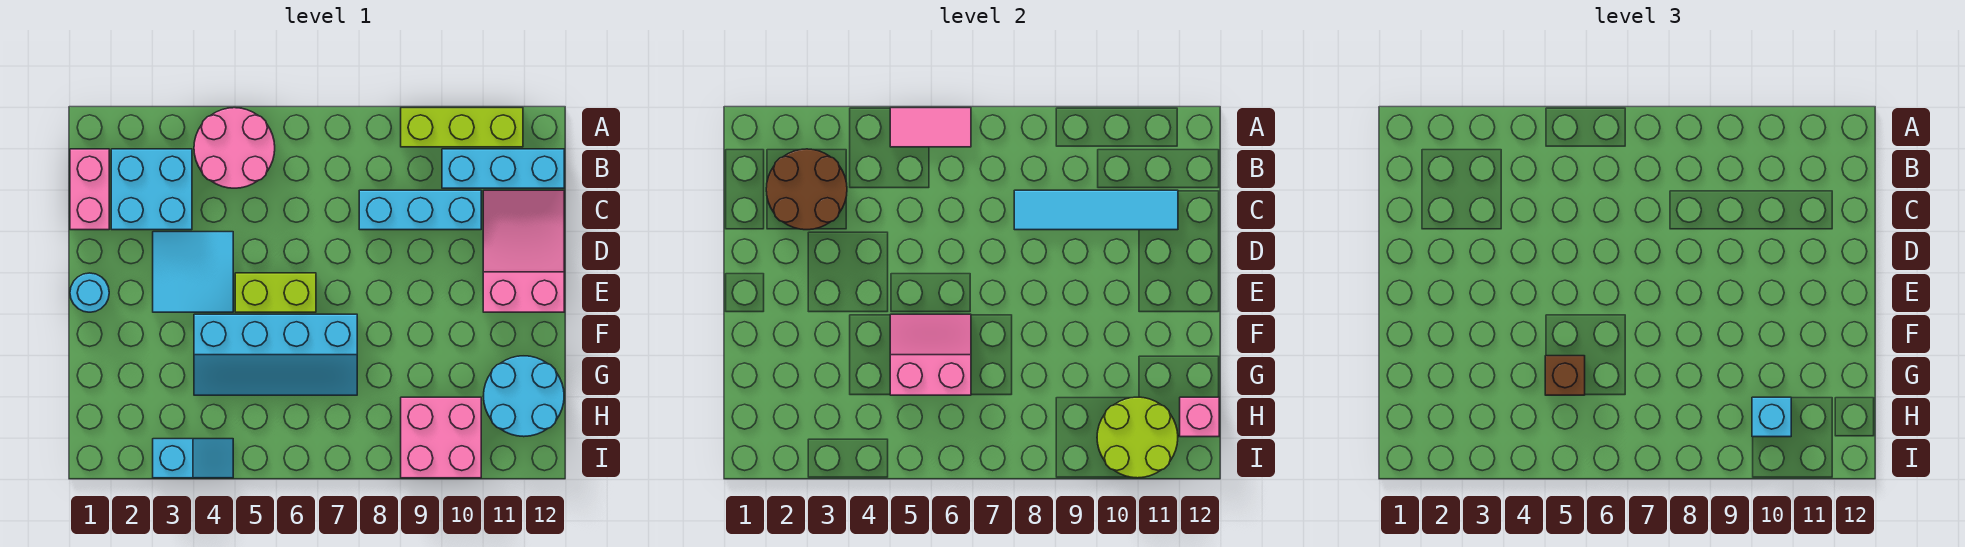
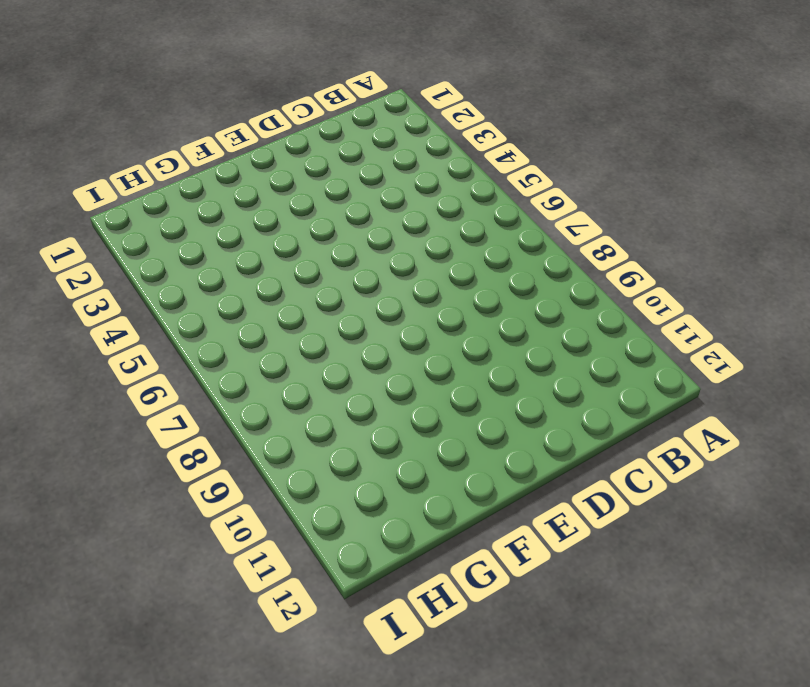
none -> pink 2x2 round brick [194,108,275,188]
none -> lime 1x3 brick [401,108,523,147]
none -> pink 1x2 brick [70,149,109,230]

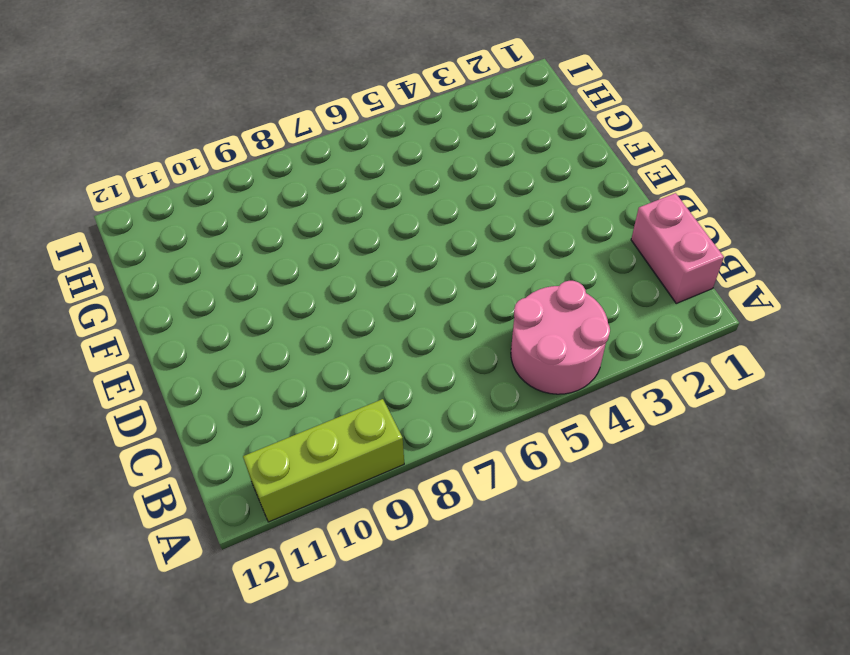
none -> cyan 2x2 brick [111,149,192,230]
none -> cyan 1x3 brick [442,149,564,188]
none -> cyan 1x3 brick [359,190,481,230]

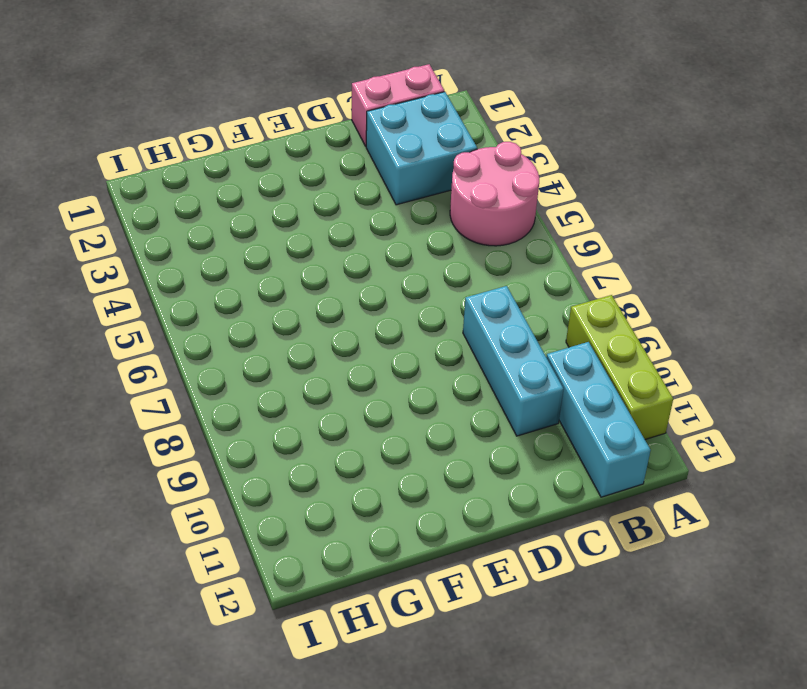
none -> pink 2x3 slope [483,190,564,312]
none -> cyan 2x2 tile [153,232,233,312]
none -> cyan 1x1 round brick [70,273,109,312]

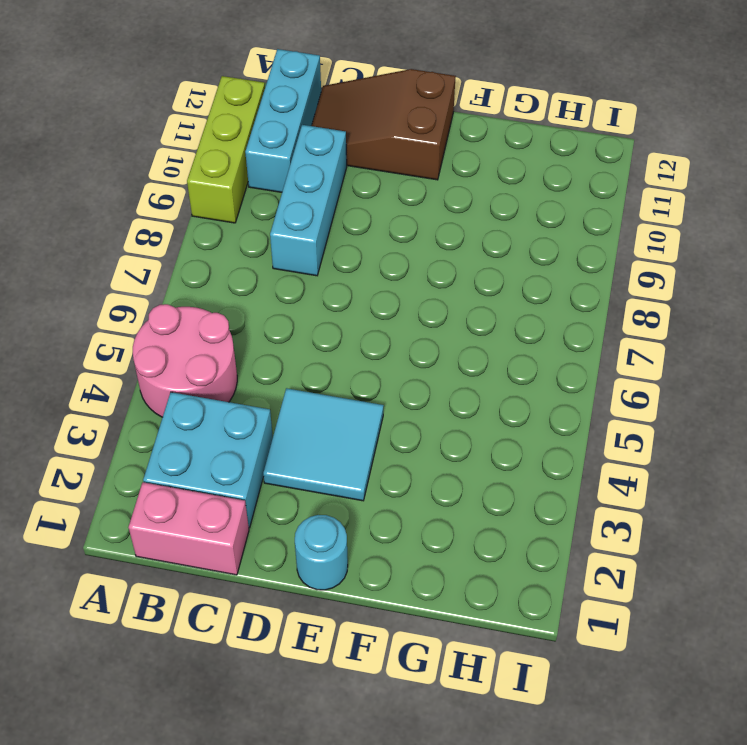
brown 2x3 slope [312,69,456,180] -> pink 2x3 slope [483,190,564,312]
none -> lime 1x2 brick [235,273,316,312]
none -> cyan 2x4 slope [194,314,357,395]
none -> cyan 2x2 round brick [483,356,564,437]

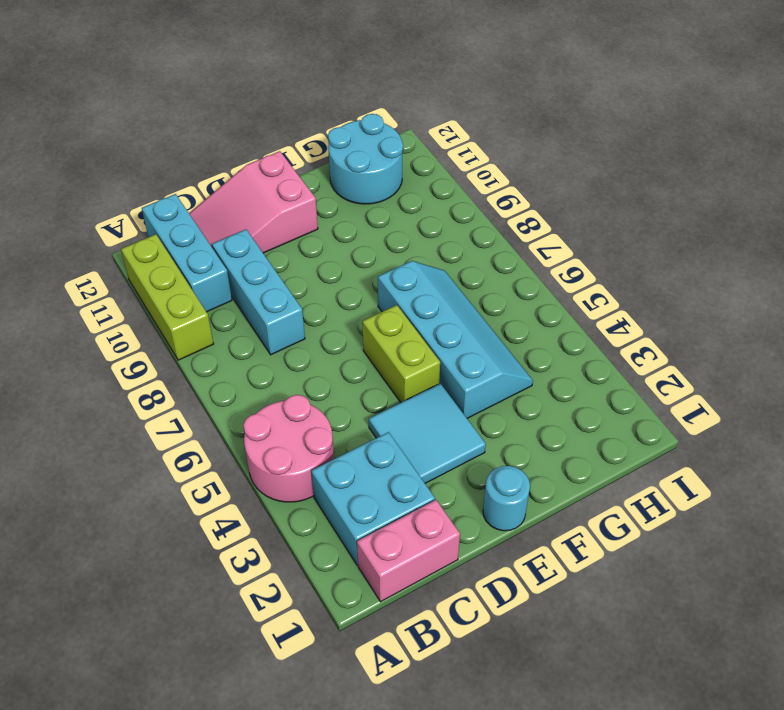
none -> pink 2x2 brick [401,397,481,478]
none -> cyan 1x2 slope [153,439,233,478]
none -> pink 1x2 tile [890,108,971,147]

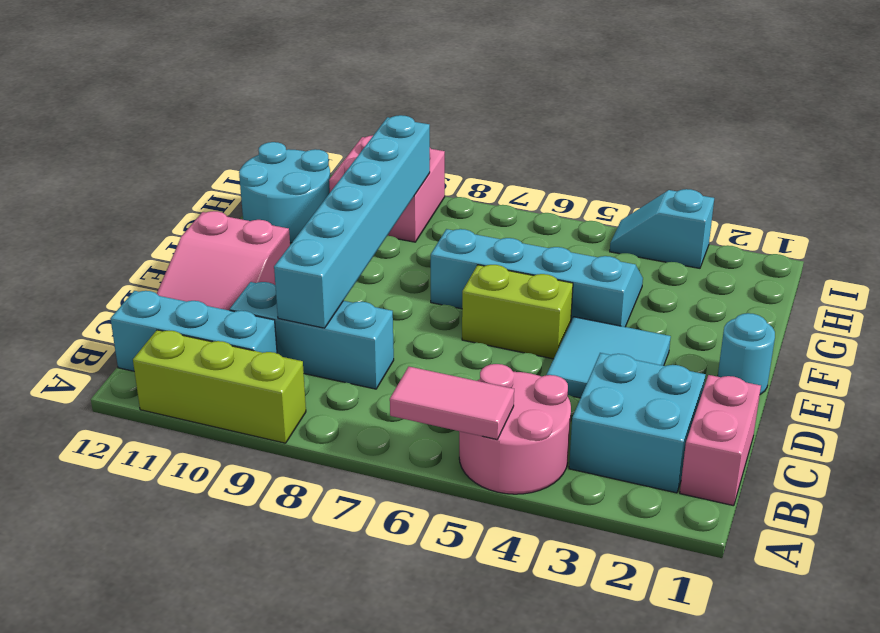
cyan 1x6 brick [274,115,430,328] -> cyan 1x4 tile [1014,190,1178,230]
none -> brown 2x2 round brick [766,149,847,230]
none -> pink 2x2 slope [890,314,971,395]
none -> lime 2x2 round brick [1097,397,1178,478]

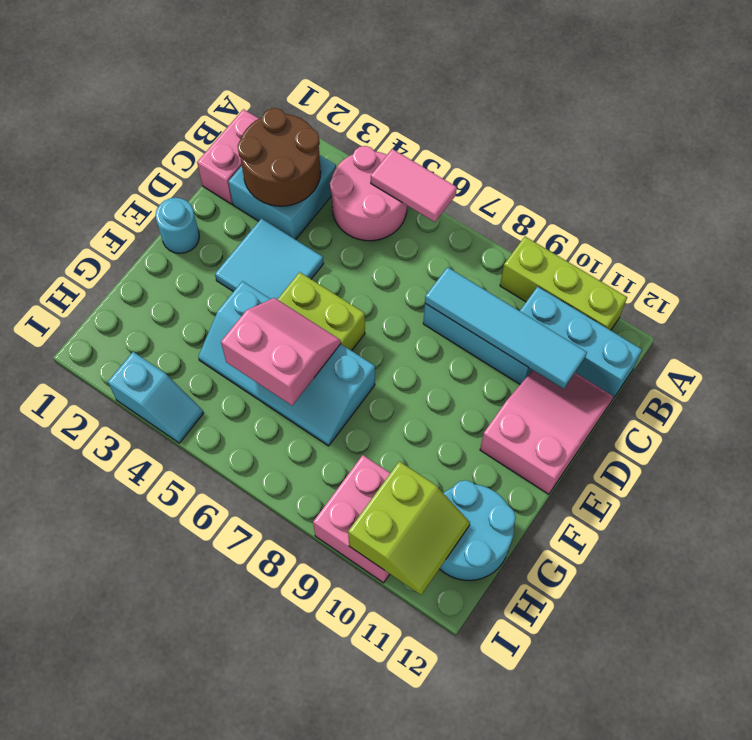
lime 2x2 slope [348,461,470,595] -> lime 2x2 round brick [1097,397,1178,478]
none -> pink 1x1 brick [1180,397,1219,437]
none -> brown 1x1 brick [1545,356,1585,395]
none -> cyan 1x1 brick [1752,397,1791,437]

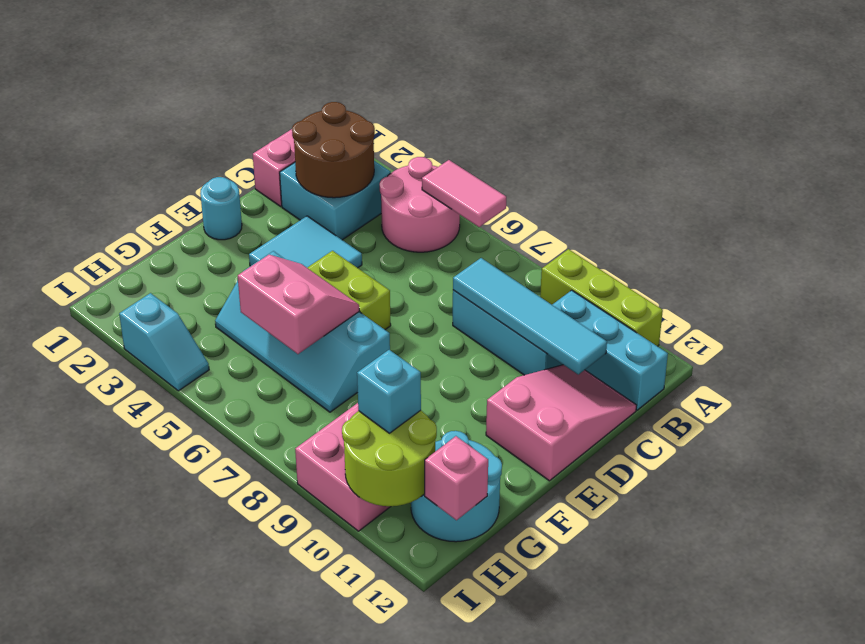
none -> brown 1x1 brick [1545,356,1585,395]

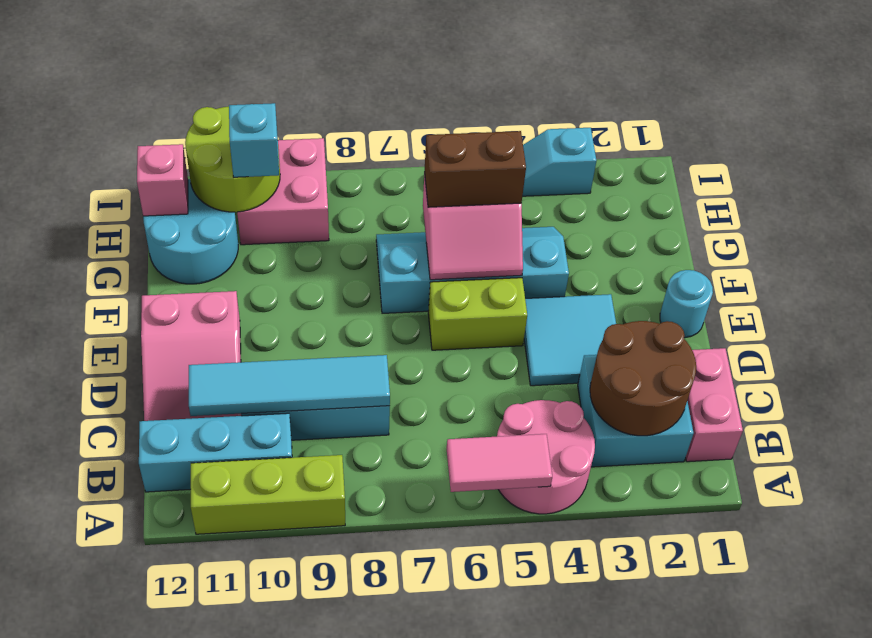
brown 1x2 brick [425,131,526,207] -> brown 1x1 brick [1545,356,1585,395]

